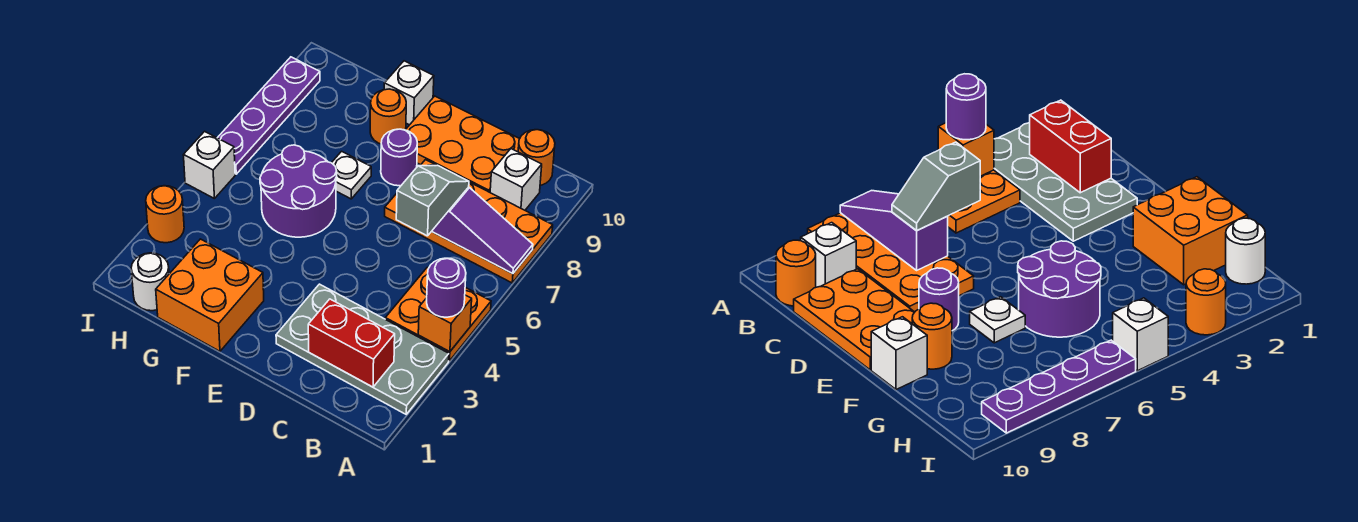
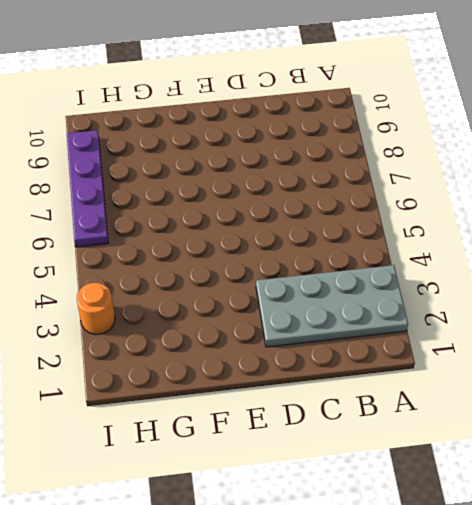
none -> orange 2x2 plate [385,267,491,361]
none -> orange 2x4 plate [385,160,553,283]
none -> white 1x1 brick [490,149,542,210]

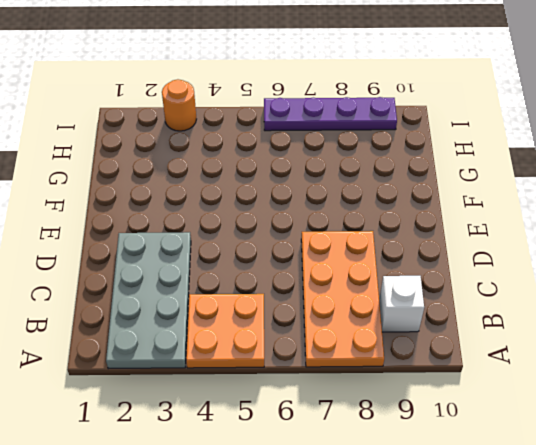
none -> orange 1x1 round brick [518,130,555,185]
none -> orange 2x3 plate [406,96,519,192]
none -> purple 1x1 round brick [381,129,417,186]

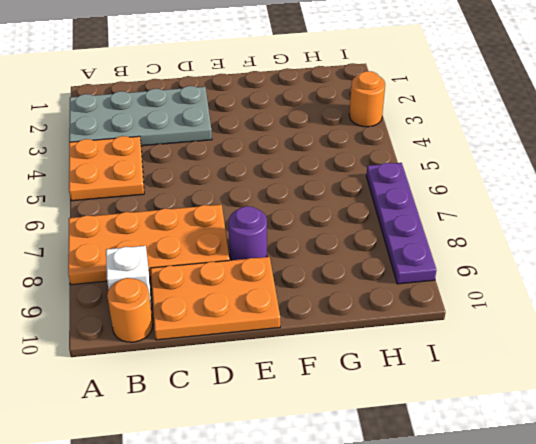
none -> orange 2x2 brick [156,239,264,351]
none -> purple 2x2 round brick [260,145,337,237]
none -> white 1x1 plate [332,151,371,199]

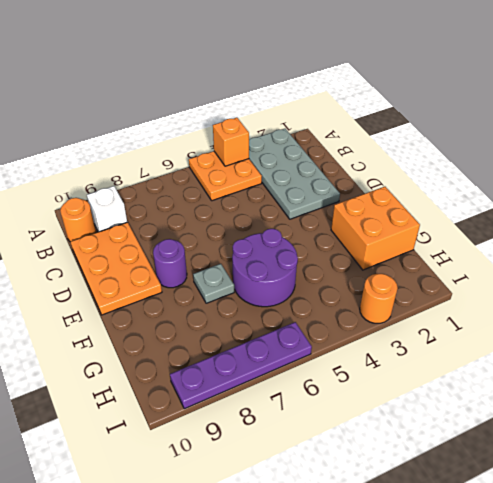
grey 1x1 plate [193,264,234,303] -> white 1x1 plate [332,151,371,199]
none -> orange 2x4 plate [385,160,553,283]
none -> orange 1x1 round brick [370,89,406,144]
none -> white 1x1 brick [384,61,434,125]

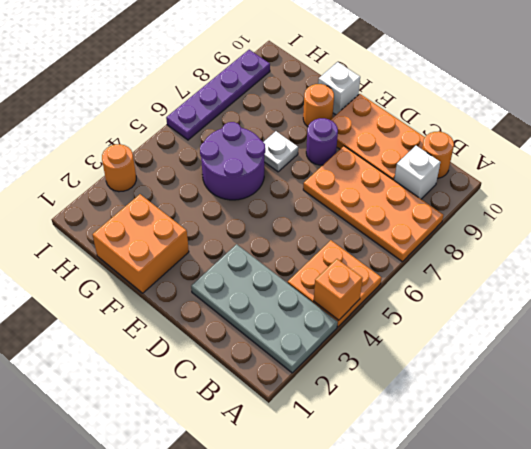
none -> white 1x1 round brick [131,253,169,311]
none -> white 1x1 brick [183,131,235,199]
none -> purple 1x3 slope [432,187,533,274]

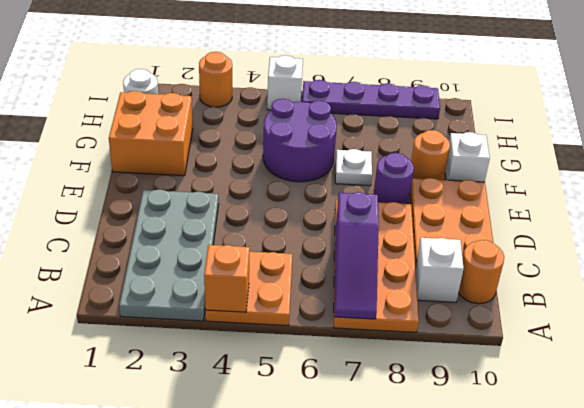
none -> red 1x2 brick [308,299,395,387]
none -> purple 1x1 round brick [427,258,466,317]
none -> grey 1x2 slope [396,165,469,236]

